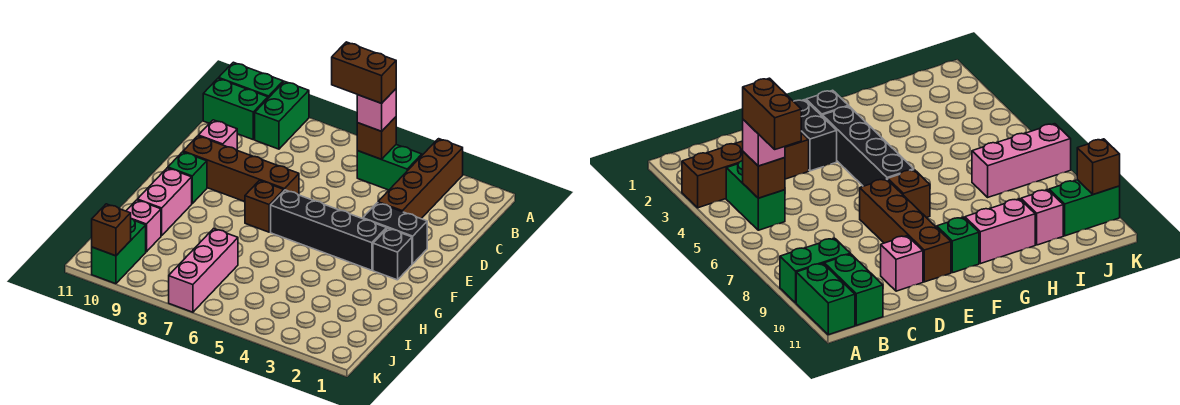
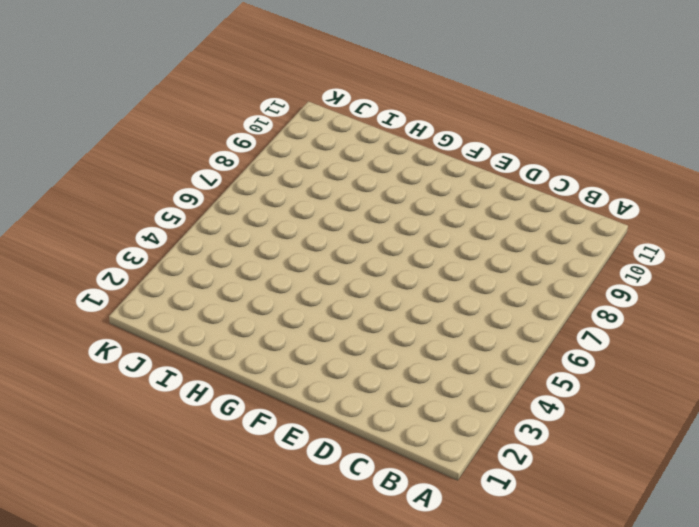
none -> brown 1x4 brick [378,139,463,219]
none -> green 1x2 brick [255,81,309,149]
none -> green 1x2 brick [219,62,283,98]

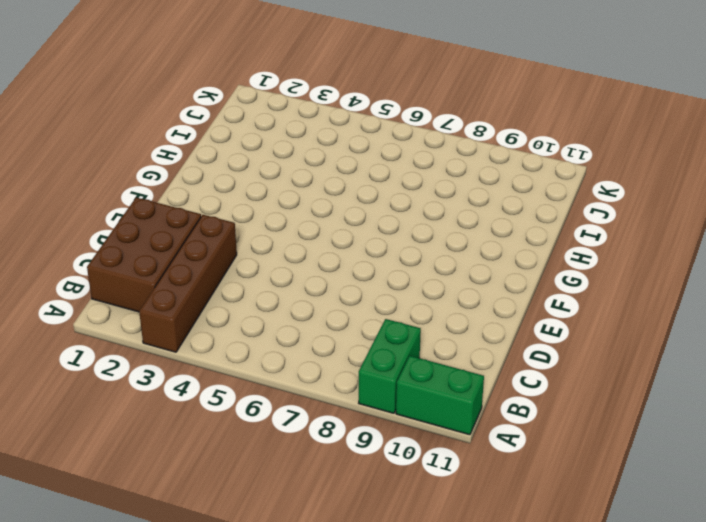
brown 2x3 brick [87,198,201,312] -> none
none -> green 1x2 brick [357,145,422,190]
none -> green 1x2 brick [203,78,268,139]
none -> pink 1x1 brick [198,120,237,150]

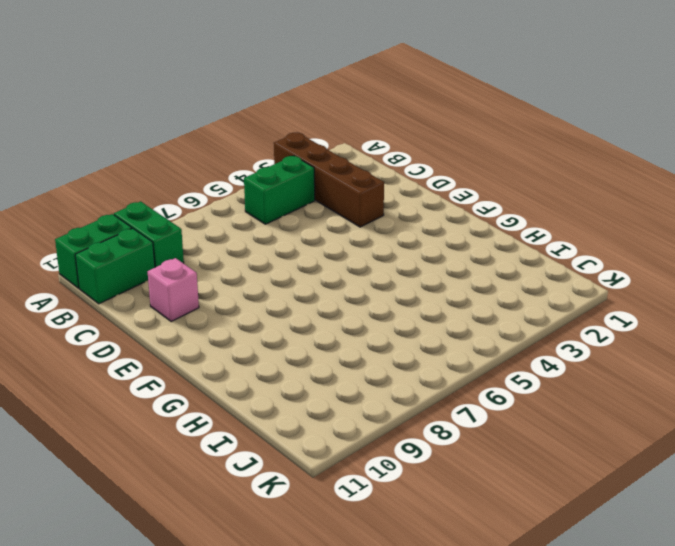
none -> black 1x2 brick [363,203,427,264]
none -> brown 1x4 brick [183,136,299,202]
none -> black 1x1 brick [373,228,412,280]

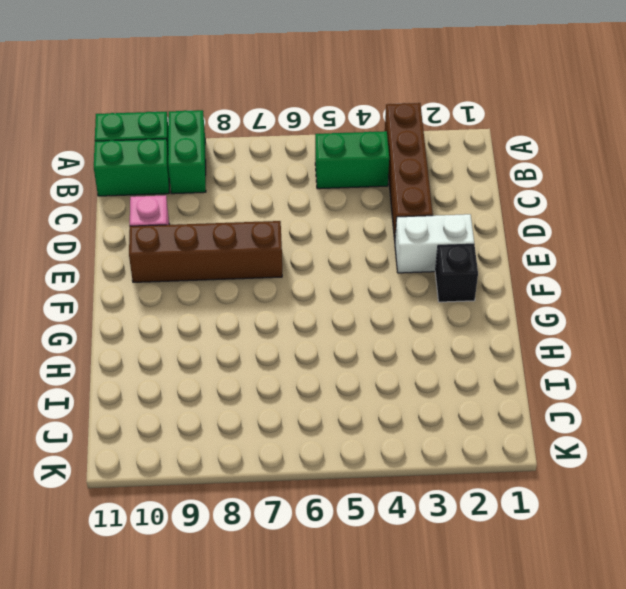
white 1x2 brick [395,214,474,273] -> black 1x2 brick [363,203,427,264]
none -> black 1x4 brick [271,190,386,270]
none -> brown 1x1 brick [245,181,284,232]
none -> green 1x1 brick [168,152,207,203]

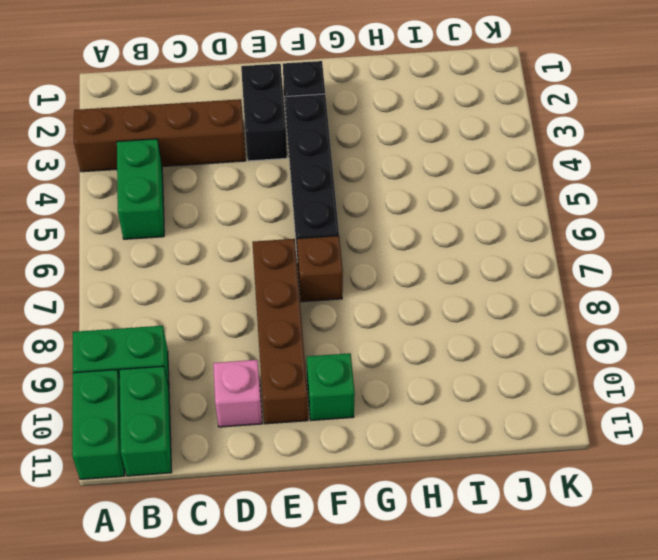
none -> pink 1x2 brick [137,168,192,236]
none -> pink 1x3 brick [169,229,238,312]
none -> pink 1x1 brick [126,200,161,252]

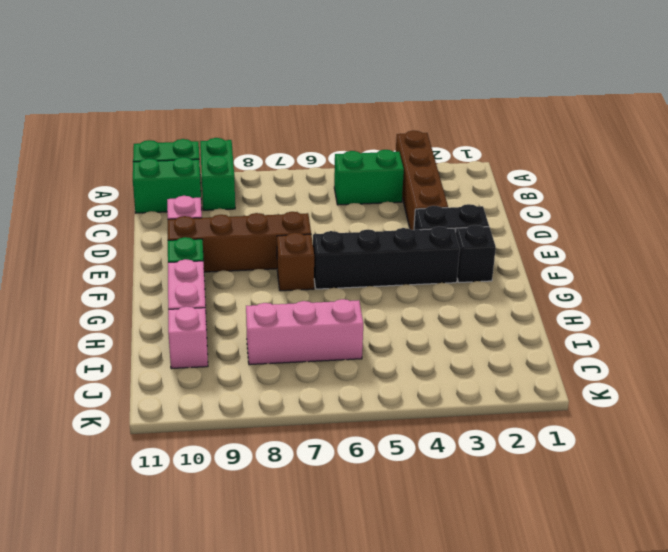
pink 1x3 brick [246,299,363,365] -> pink 1x3 brick turned to [169,229,238,312]
none -> green 1x2 brick [92,219,146,284]
none -> brown 1x1 brick [357,117,396,159]
none -> brown 1x1 brick [92,204,131,256]

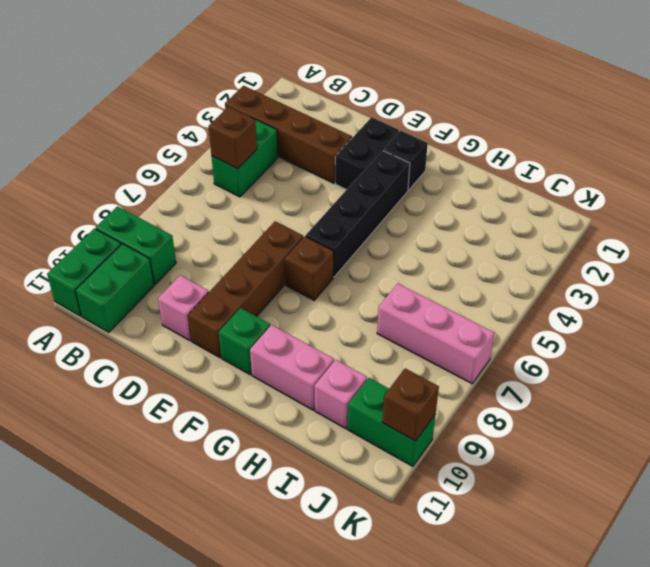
none -> pink 1x1 brick [357,89,396,131]
none -> brown 1x2 brick [332,42,396,103]

